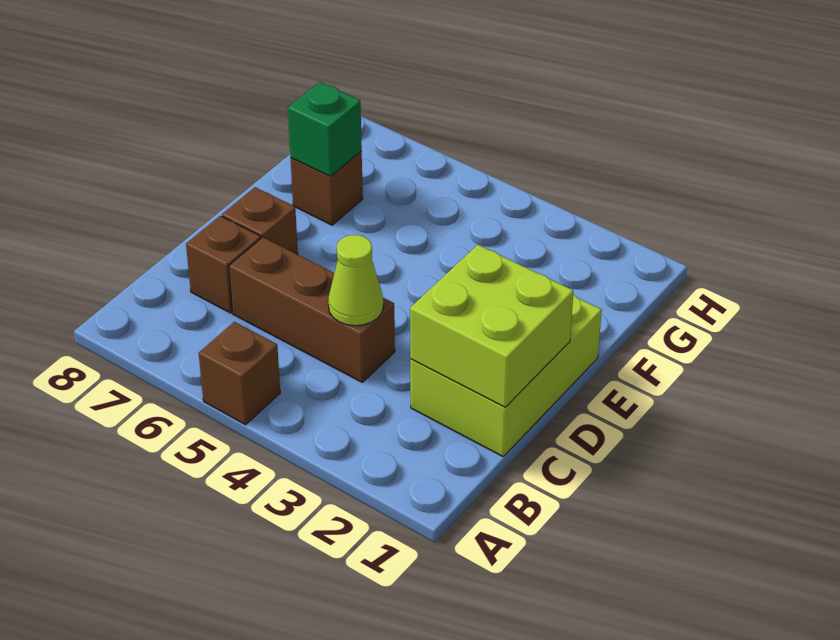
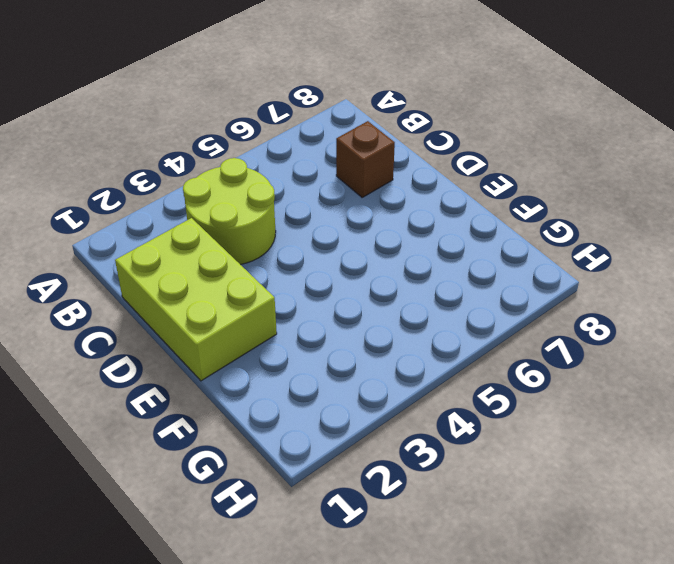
lime 2x2 round brick [183,158,276,265] -> brown 1x3 brick [229,237,395,382]
none -> brown 1x1 brick [199,322,280,425]
none -> brown 1x1 brick [222,187,298,254]

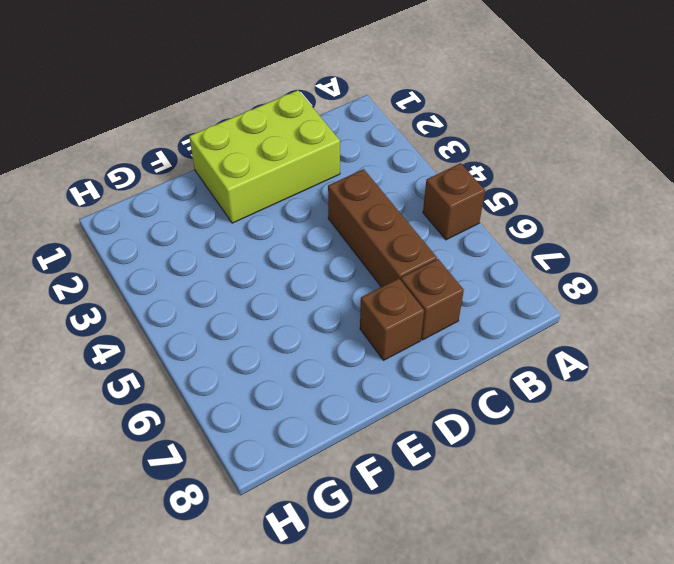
none -> brown 1x1 brick [291,151,363,225]
none -> lime 2x2 brick [410,245,573,407]

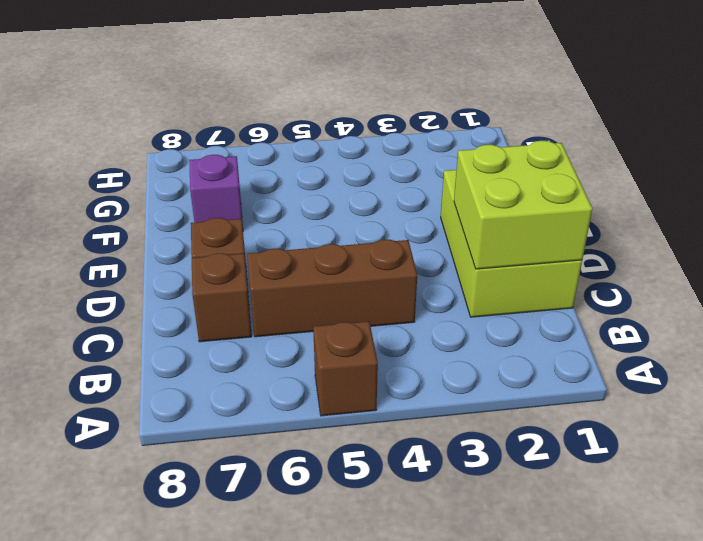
purple 1x1 brick [189,155,243,226] -> brown 1x1 brick [291,151,363,225]
none -> lime 1x1 cone [328,235,383,326]
none -> green 1x1 brick [288,82,362,176]

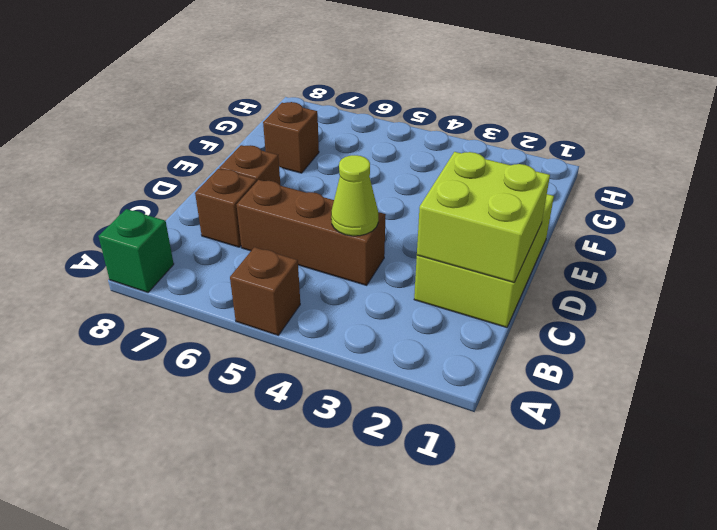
green 1x1 brick [99,209,174,292] -> green 1x1 brick moved to [288,82,362,176]

